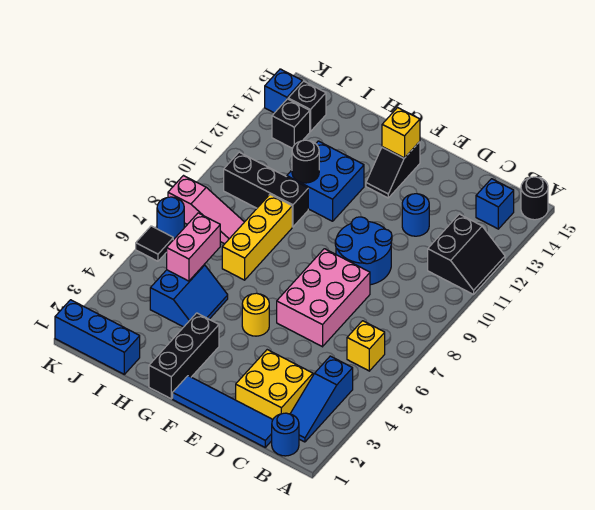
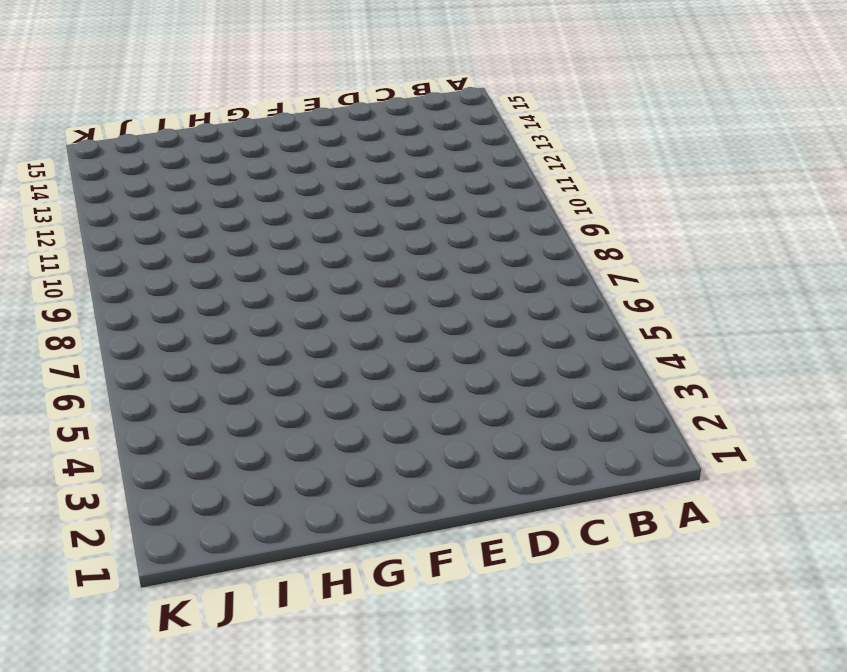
none -> black 2x2 slope [428,214,505,294]
none -> black 1x1 round brick [521,177,548,220]
none -> blue 1x1 round brick [272,413,299,456]

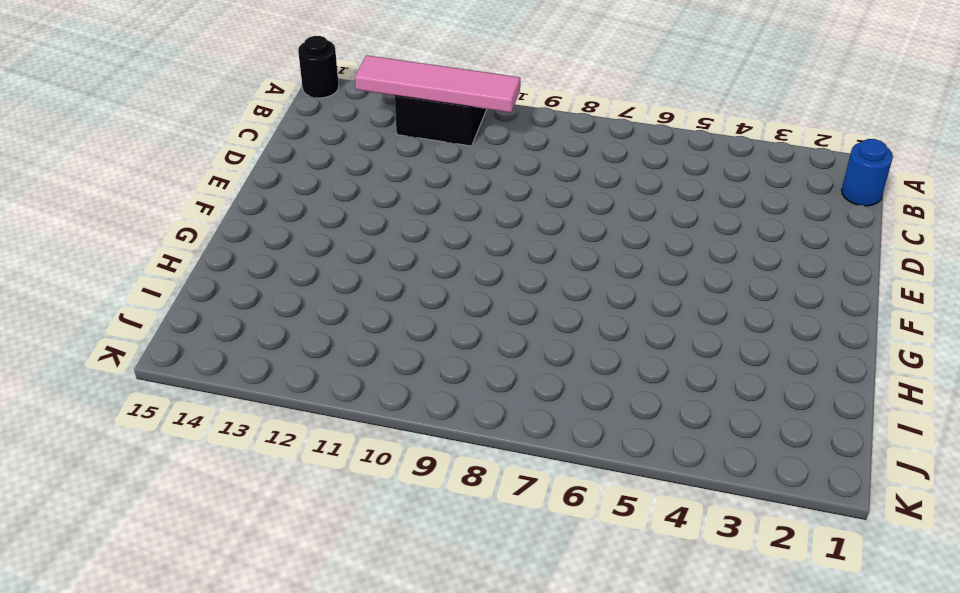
pink 1x4 tile [355,55,520,113] -> none
none -> blue 1x3 slope [290,356,353,442]
none -> yellow 1x1 brick [347,321,385,371]
none -> blue 1x1 brick [476,179,514,229]

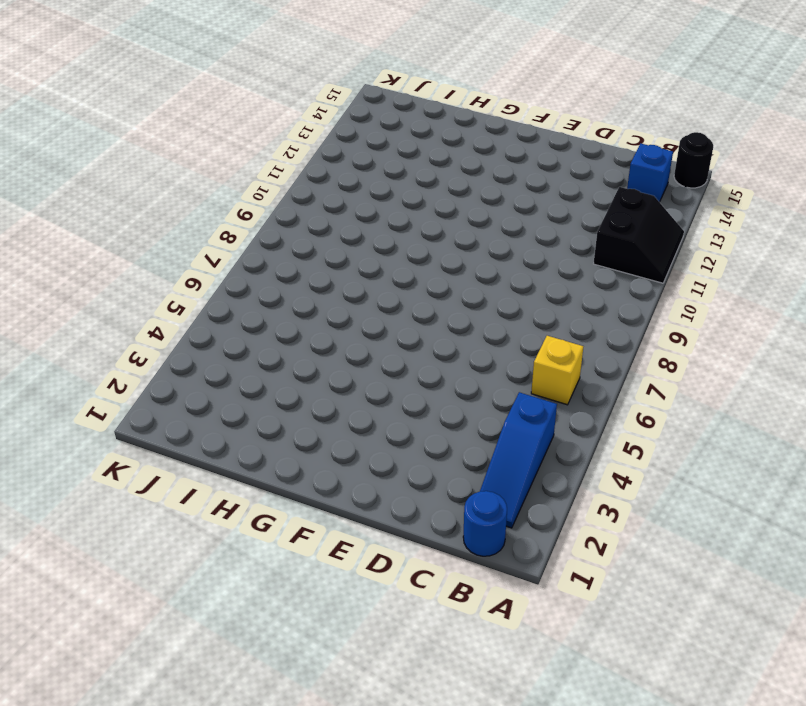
none -> blue 1x4 tile [173,376,273,447]
none -> yellow 2x2 brick [236,350,313,419]
none -> pink 2x3 brick [277,249,370,347]

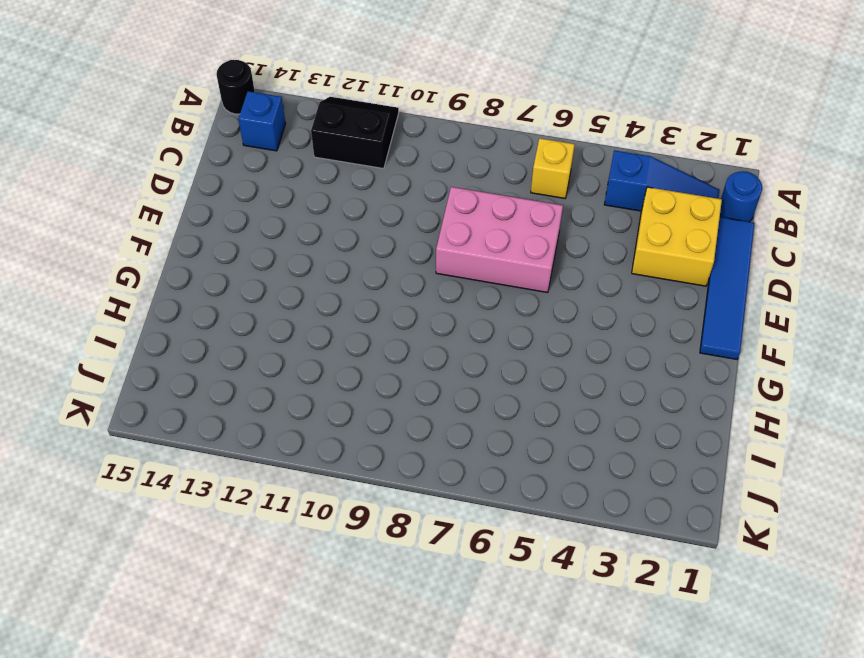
none -> blue 2x2 round brick [335,217,392,285]
none -> blue 1x1 round brick [402,194,429,236]
none -> yellow 1x1 round brick [242,293,269,336]

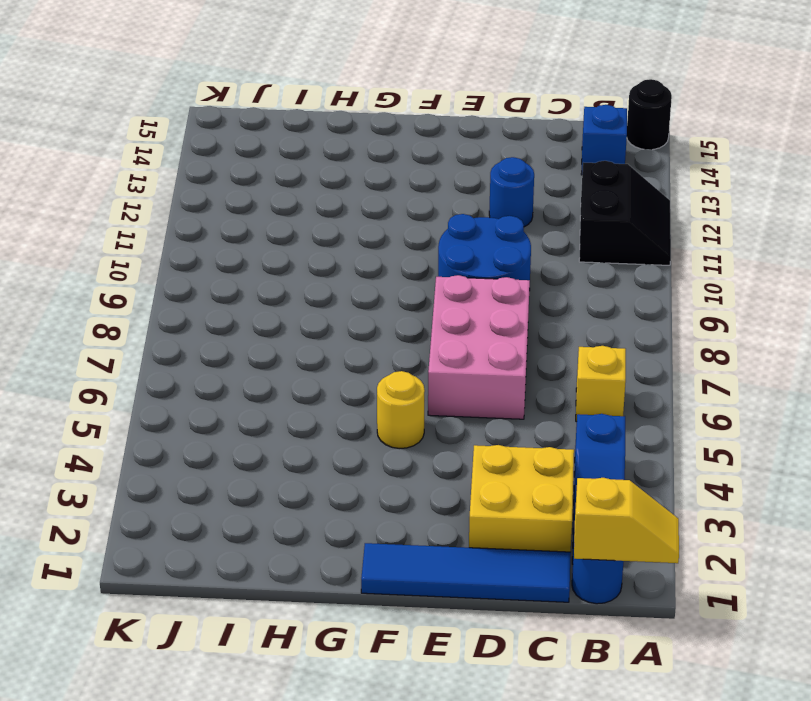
yellow 1x2 slope [574,478,679,563] -> none
none -> black 1x2 slope [366,142,420,198]
none -> black 1x3 brick [149,313,219,399]
none -> blue 2x2 brick [287,141,364,221]

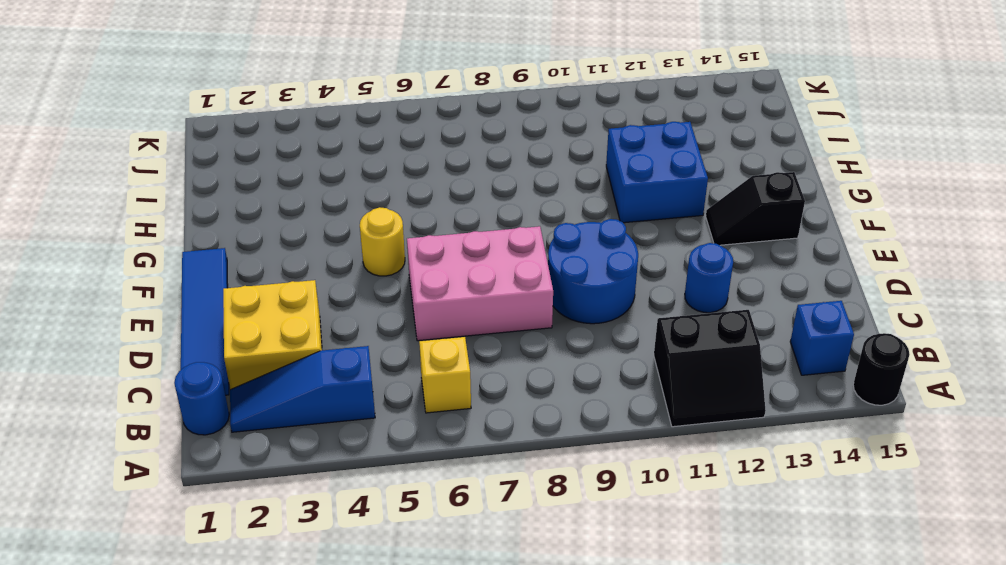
none -> black 1x3 brick [149,313,219,399]
none -> blue 2x2 slope [150,265,228,327]
none -> yellow 1x3 brick [222,195,292,280]

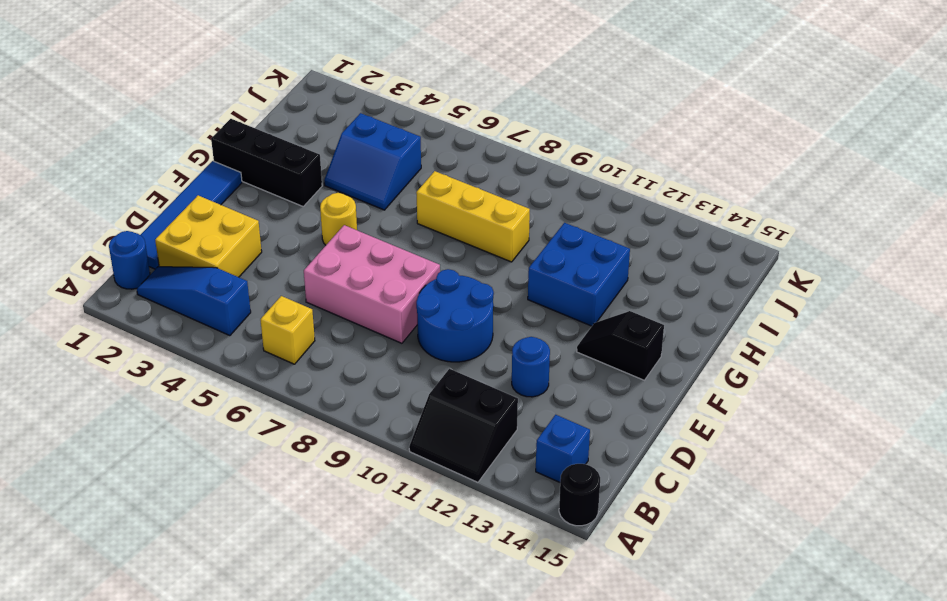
none -> black 1x3 brick [224,152,308,227]
none -> blue 1x3 brick [55,300,140,374]
none -> pink 1x3 slope [168,176,244,244]

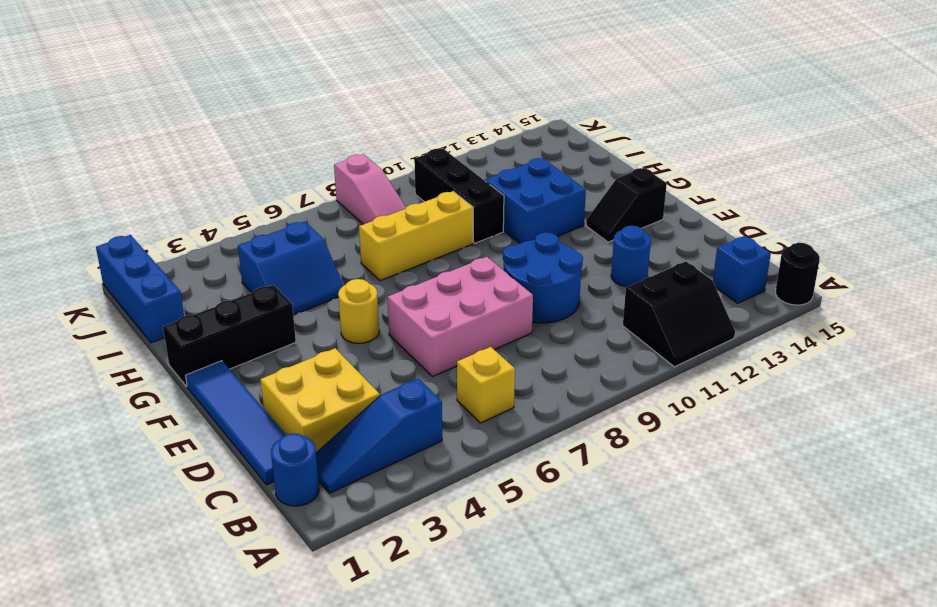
none -> black 1x1 brick [272,99,310,148]
none -> black 1x1 brick [288,81,326,132]
none -> black 1x1 tile [136,226,173,261]

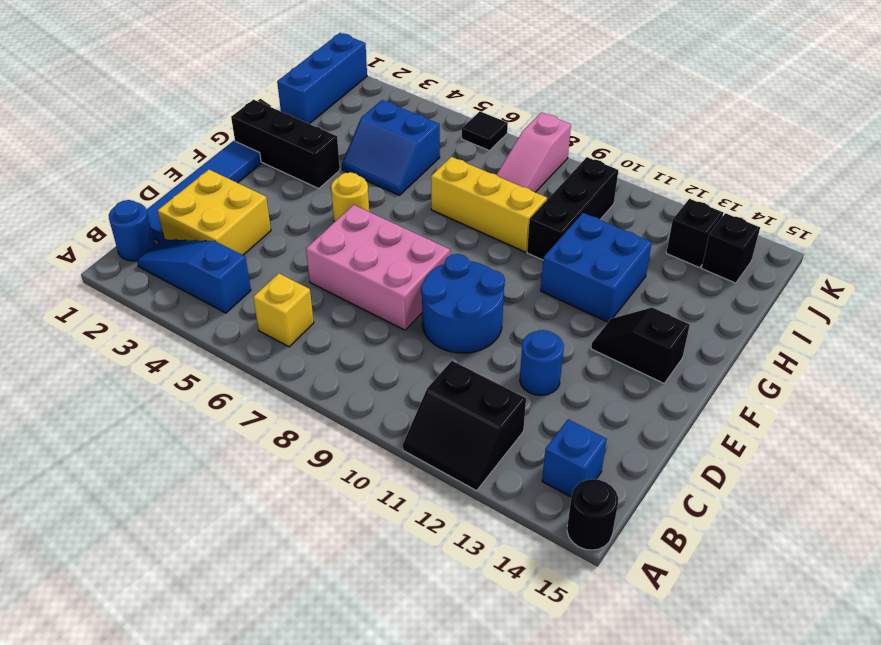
none -> blue 1x1 round brick [157,197,184,239]
none -> blue 1x1 brick [265,69,302,113]
none -> yellow 1x1 brick [382,108,420,158]

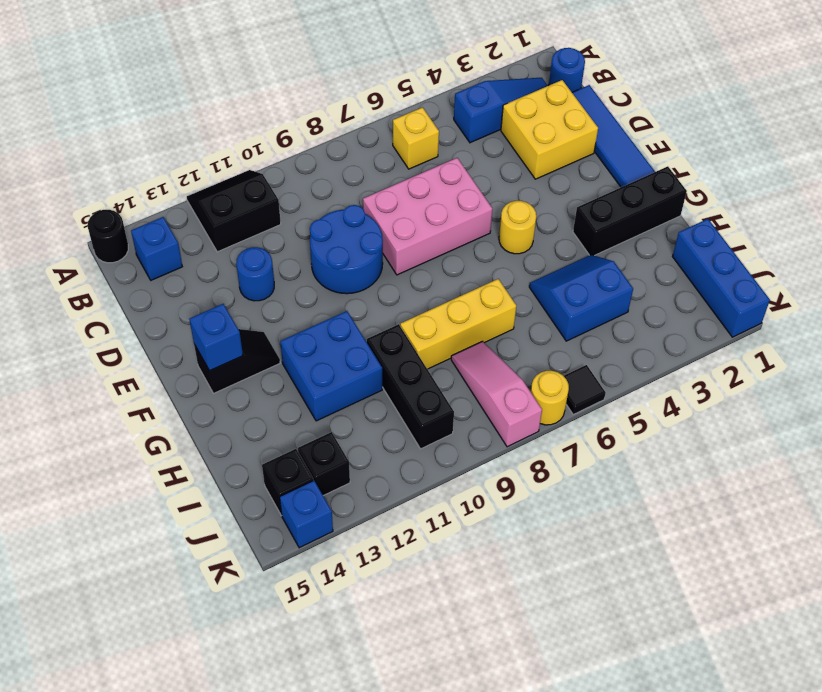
blue 1x1 brick [190,304,243,371] -> yellow 1x1 brick [382,108,420,158]
yellow 1x1 round brick [531,371,569,425] -> blue 1x1 round brick [157,197,184,239]
none -> black 1x1 round brick [292,140,319,183]
none -> pink 1x2 brick [167,213,220,281]

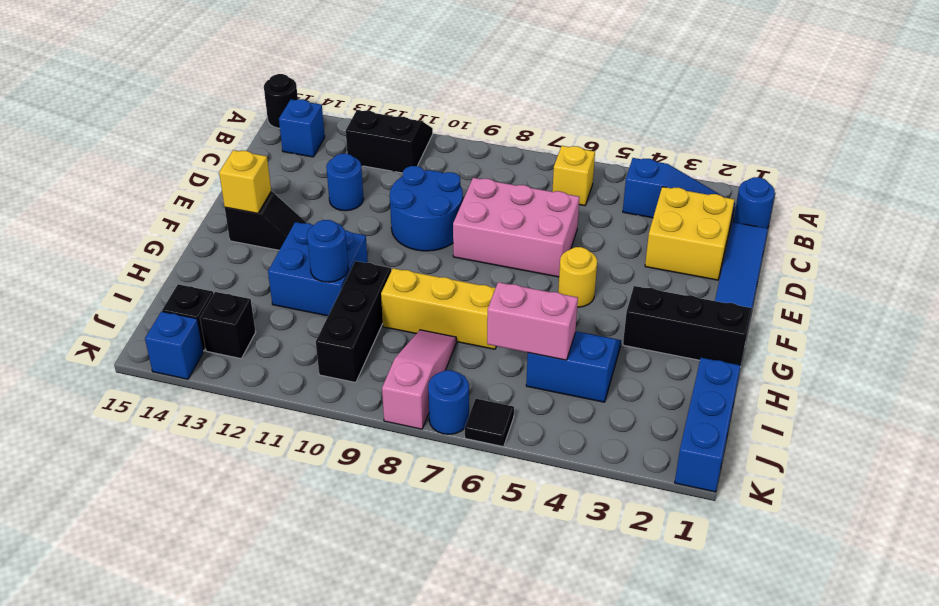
blue 1x1 round brick [307,220,348,282] -> black 1x1 round brick [292,140,319,183]

